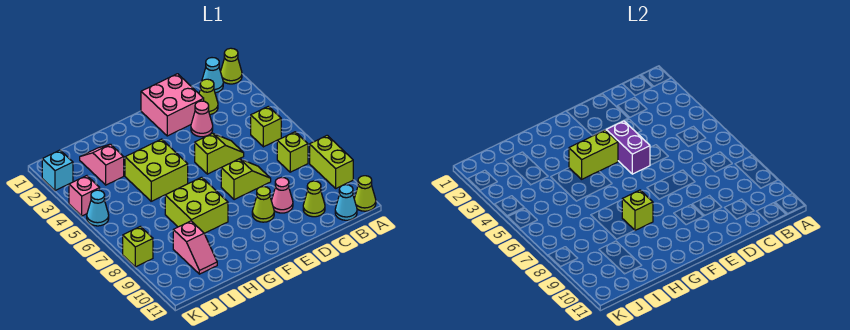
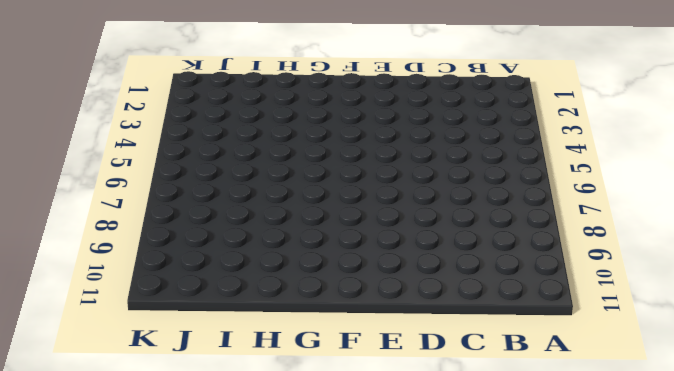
none -> lime 1x1 cone [221,48,242,84]
none -> lime 1x2 brick [310,135,353,188]
none -> lime 1x1 cone [354,176,376,211]

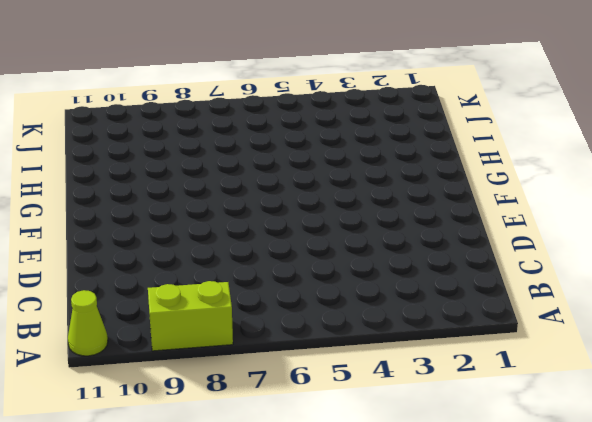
none -> lime 1x1 cone [221,48,242,84]
none -> cyan 1x1 cone [202,58,223,93]
none -> lime 1x1 brick [251,106,281,147]

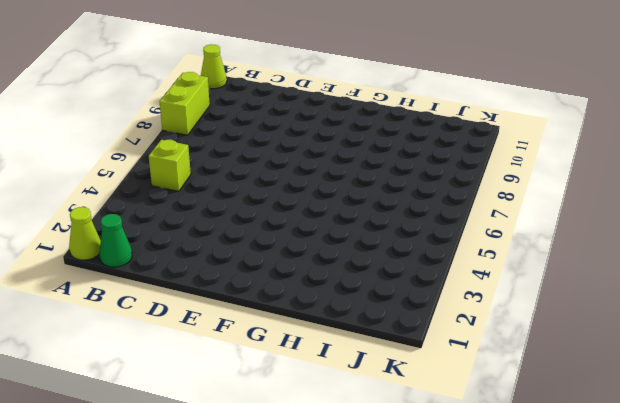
green 1x1 cone [99,214,132,267] -> cyan 1x1 cone [202,58,223,93]
none -> lime 1x1 brick [277,132,308,172]
none -> cyan 1x1 cone [335,185,357,220]
none -> lime 1x1 cone [199,79,218,115]

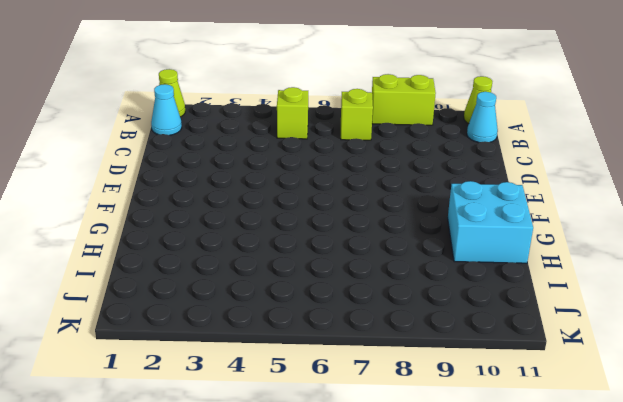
cyan 2x2 brick [448,181,533,263] -> none
none -> lime 1x1 cone [199,79,218,115]
none -> lime 1x1 cone [303,181,325,217]
none -> pink 2x2 brick [141,74,204,136]

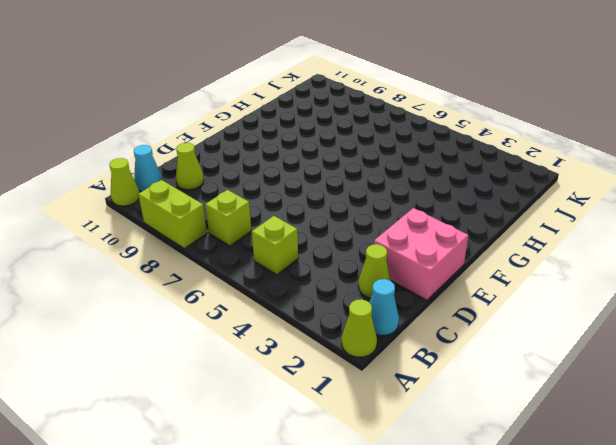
none -> pink 1x1 cone [191,101,213,137]
none -> lime 1x2 slope [195,133,244,174]
none -> lime 1x2 slope [221,159,271,200]

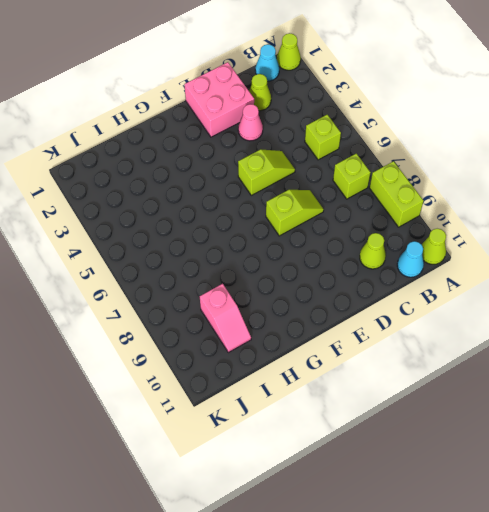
none -> pink 1x1 cone [271,177,293,213]
none -> lime 1x1 cone [252,187,274,222]
none -> lime 2x2 brick [125,139,188,201]

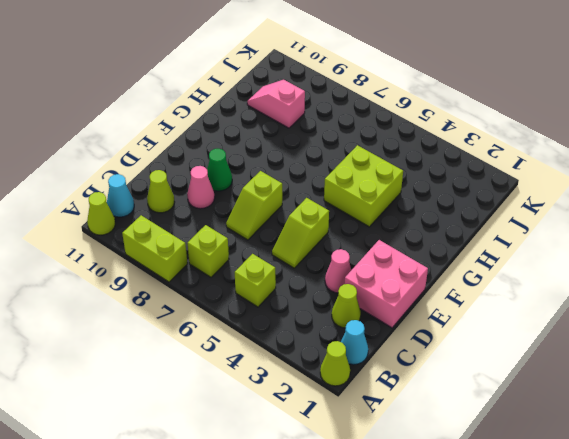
green 1x1 cone [207,149,232,191] -> lime 1x1 cone [252,187,274,222]
none -> lime 2x2 brick [165,177,228,233]
none -> pink 1x2 slope [80,144,124,185]
none -> cyan 1x1 brick [42,150,73,191]

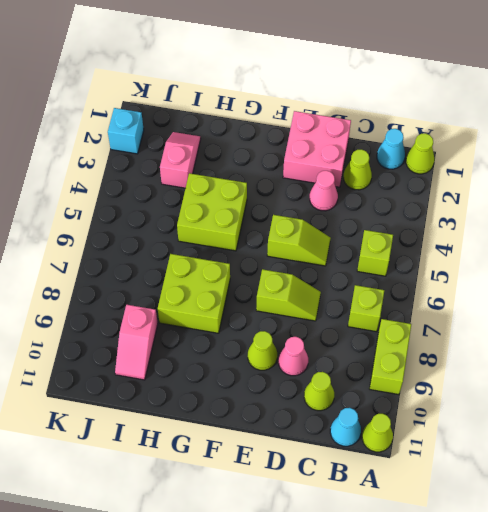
none -> pink 1x1 brick [69,176,100,216]
none -> cyan 1x1 cone [87,190,109,226]
none -> lime 1x1 brick [123,226,153,267]

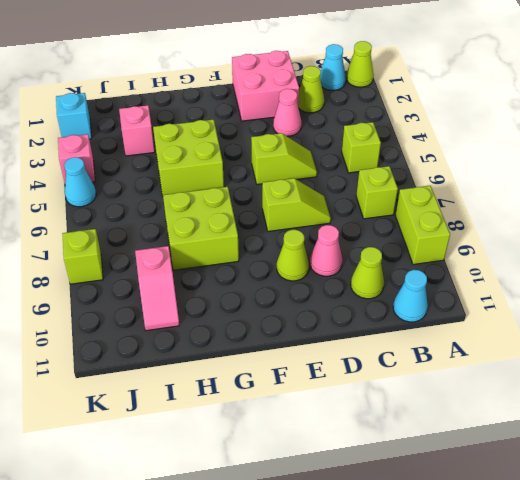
none -> lime 1x1 cone [354,176,376,211]
none -> purple 1x2 brick [606,121,650,174]
none -> lime 1x2 brick [569,130,618,179]

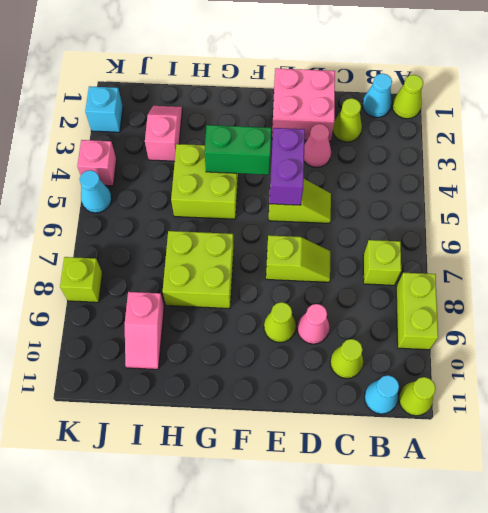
green 1x2 brick [204,125,271,175] -> lime 1x2 brick [569,130,618,179]
none -> lime 1x1 brick [251,106,281,147]
none -> lime 1x1 brick [622,190,653,230]

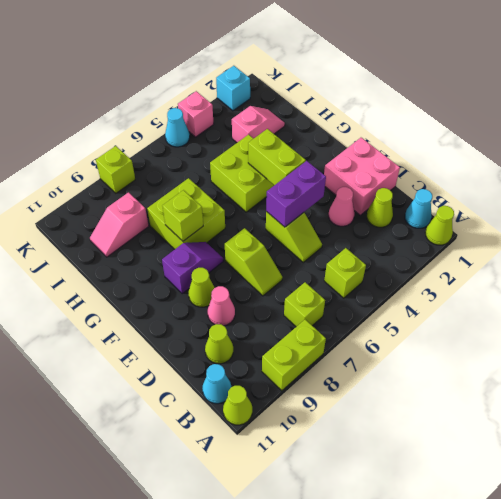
purple 1x2 slope [162,242,223,293] -> none

